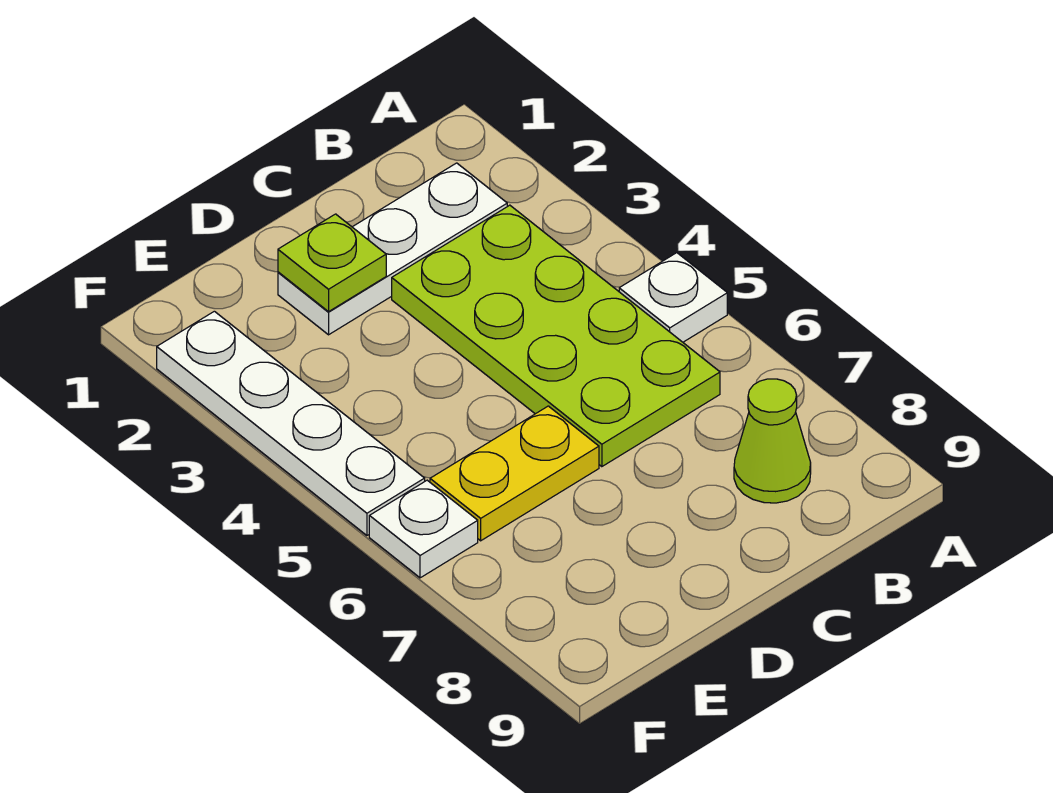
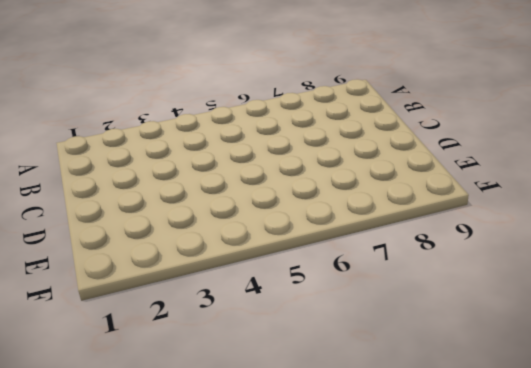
none -> white 1x1 plate [619,253,727,342]
none -> white 1x3 plate [278,163,507,335]

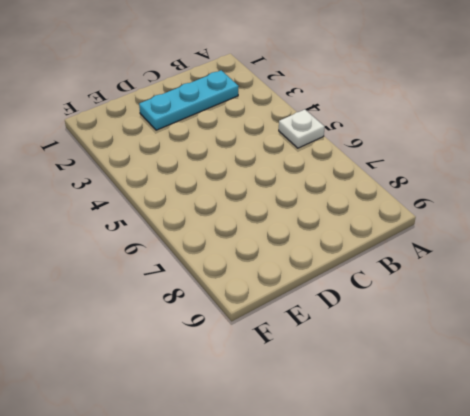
cyan 1x3 plate [139,70,239,130] -> white 1x3 plate [278,163,507,335]
none -> lime 2x4 plate [392,205,720,467]
none -> lime 1x1 cone [734,379,811,503]

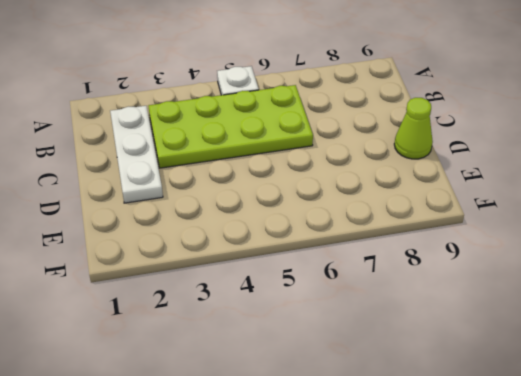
lime 1x1 cone [394,98,433,159] -> lime 1x1 cone moved to [734,379,811,503]
none -> yellow 1x2 plate [430,406,599,541]
none -> white 1x4 plate [157,311,425,535]

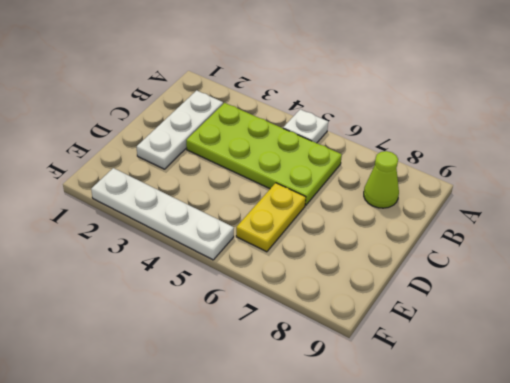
none -> white 1x1 plate [369,480,478,578]
none -> lime 1x1 plate [278,214,386,312]

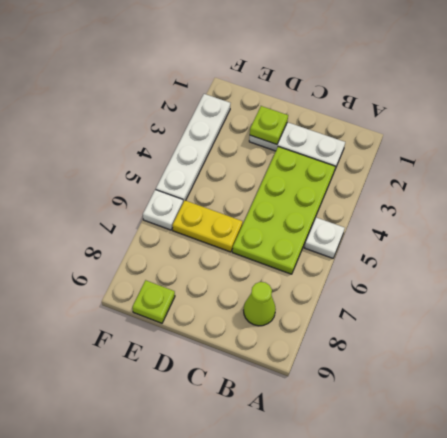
lime 1x1 plate [132,280,175,323] -> none

